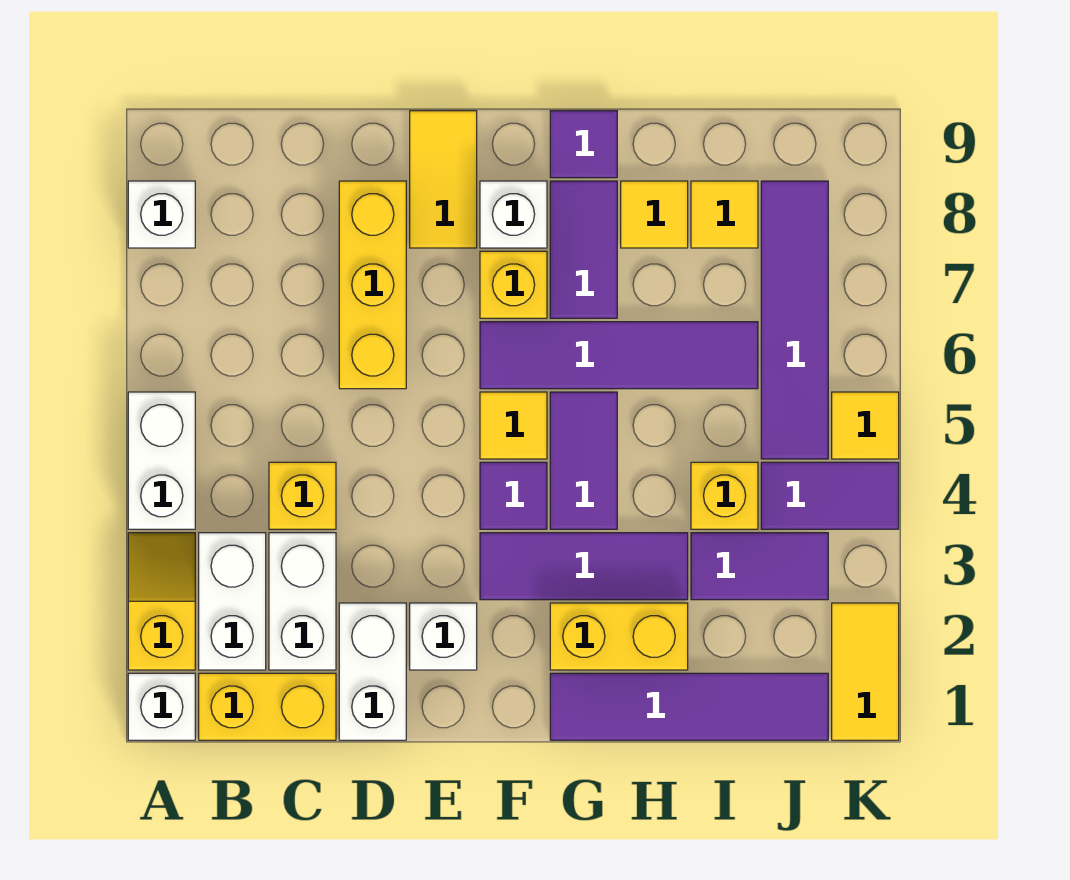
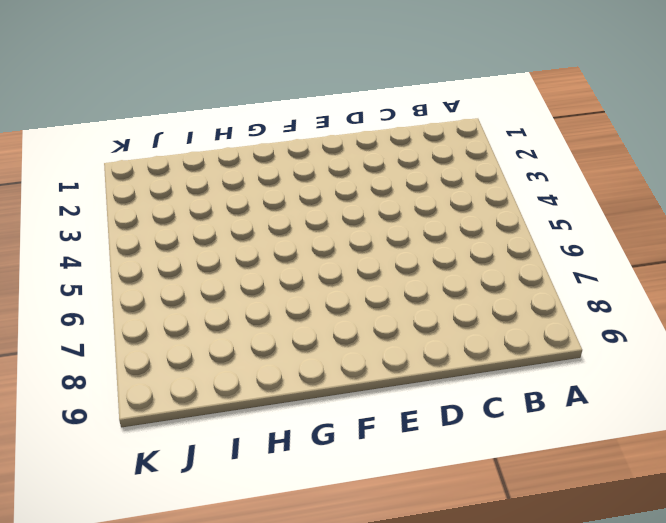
none -> white 1x1 brick [128,673,195,740]
none -> yellow 1x2 slope [128,533,195,670]
none -> white 1x2 brick [128,392,195,529]
none -> white 1x1 brick [128,181,195,248]

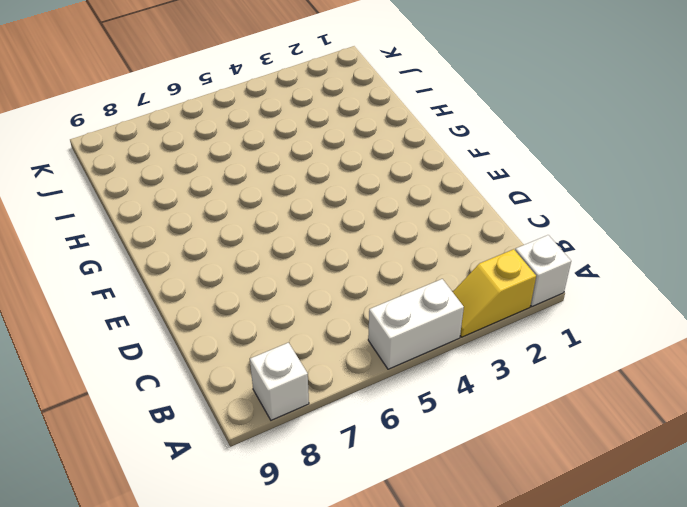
none -> yellow 1x2 brick [199,673,336,740]
none -> white 1x2 brick [199,533,266,670]
none -> white 1x2 brick [269,533,336,670]
none -> yellow 1x1 brick [269,462,336,529]

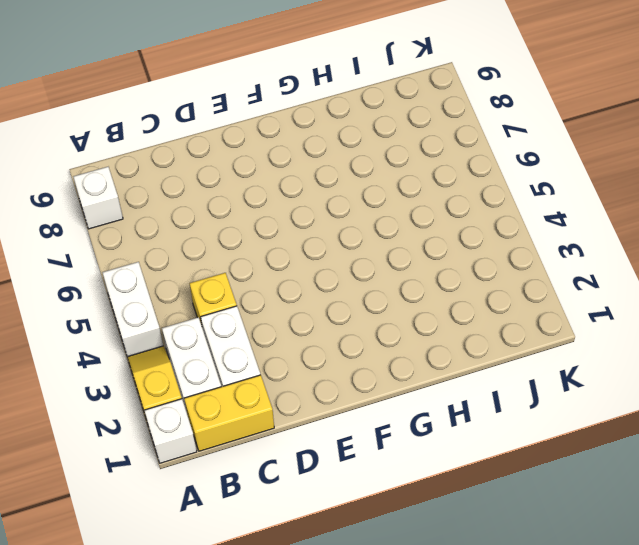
none -> white 1x2 brick [339,603,406,740]
none -> yellow 1x3 brick [339,181,406,389]
none -> white 1x1 brick [410,603,477,670]
none -> yellow 1x2 tile [410,111,477,248]

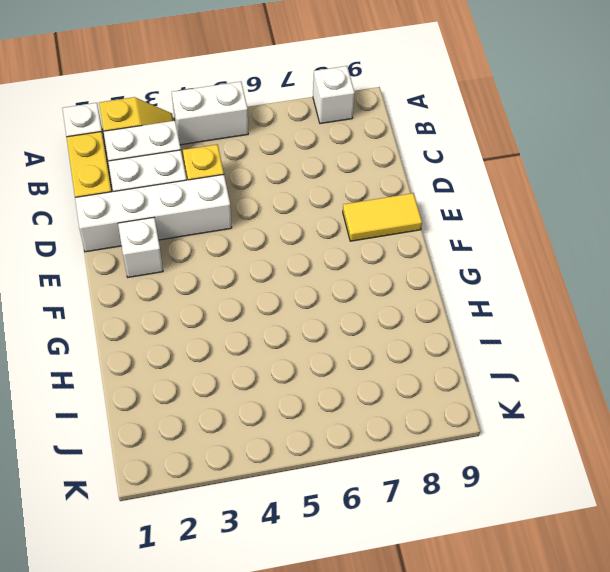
white 1x4 brick [75,175,232,252] -> white 1x2 brick [339,603,406,740]
none -> yellow 1x3 brick [339,181,406,389]
none -> purple 1x3 tile [480,533,688,600]
none -> purple 1x1 tile [480,462,547,529]
none -> yellow 1x1 tile [480,392,547,459]

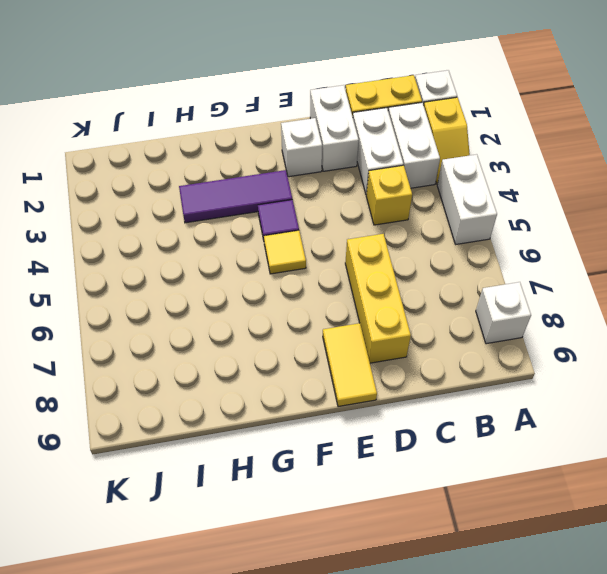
none -> purple 1x4 tile [480,322,758,389]
none -> yellow 1x1 brick [480,251,547,318]
none -> white 1x1 brick [480,181,547,248]
none -> purple 1x4 tile [550,673,828,740]

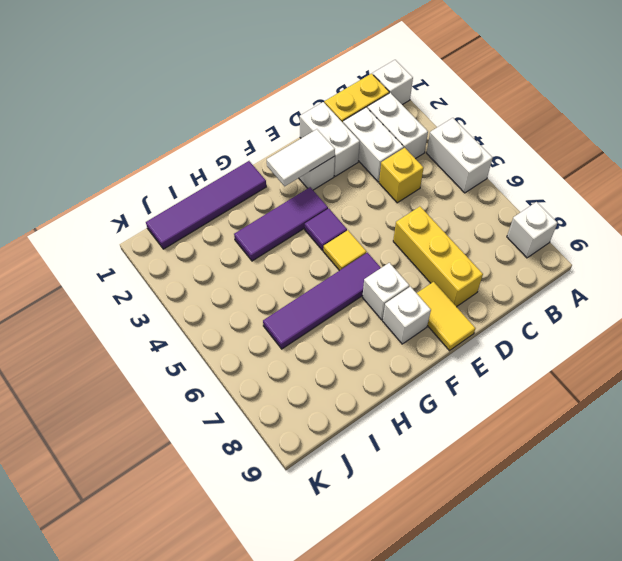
white 1x2 tile [267,129,335,186] -> none
white 1x1 brick [362,263,409,320] -> yellow 1x1 brick [480,251,547,318]
none -> yellow 1x2 slope [128,533,195,670]
none -> yellow 1x2 brick [550,603,688,670]
none -> purple 1x2 tile [550,392,617,529]
none -> purple 1x2 tile [550,181,617,318]

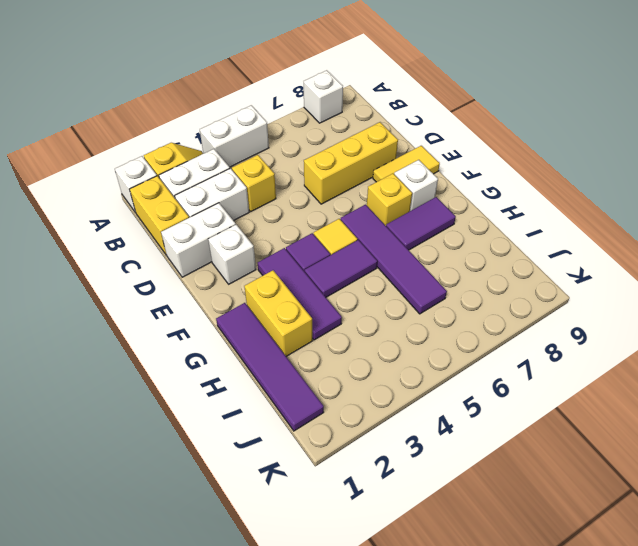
none -> purple 1x1 tile [550,111,617,178]
none -> yellow 1x1 tile [621,181,688,248]
none -> purple 1x2 tile [691,533,828,600]
none -> yellow 1x1 brick [691,462,758,529]

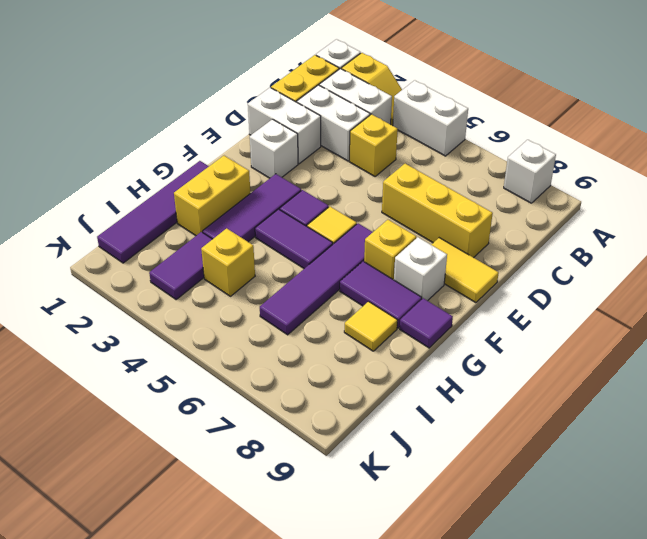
none -> yellow 1x1 tile [691,181,758,248]
none -> purple 1x2 tile [761,462,899,529]
none -> purple 1x4 tile [761,181,828,459]
none -> yellow 1x2 tile [832,603,899,740]

